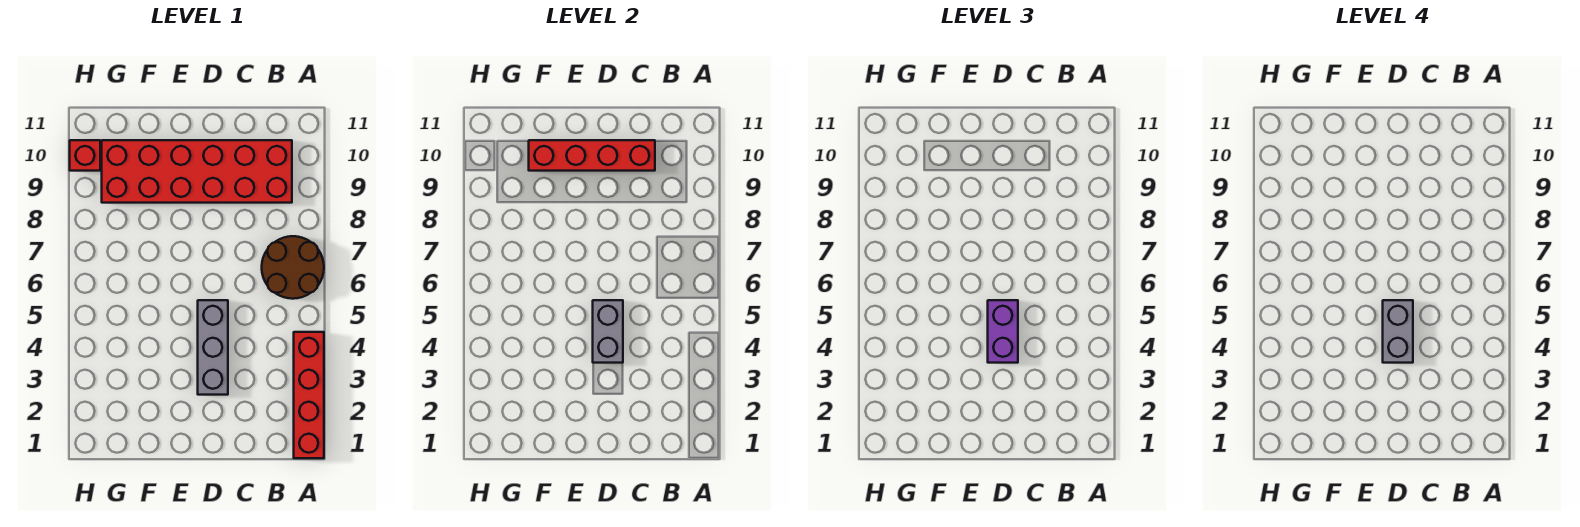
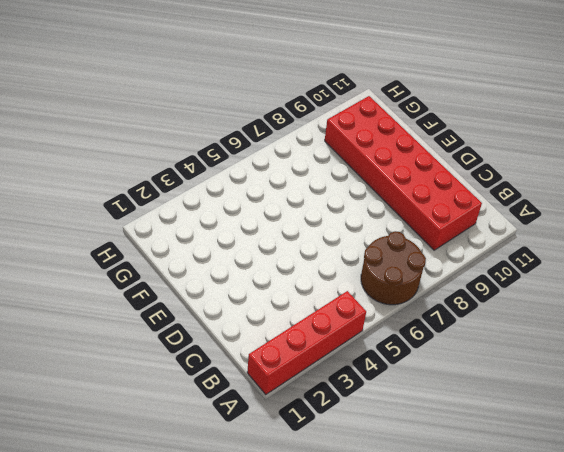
none -> grey 1x3 brick [198,300,228,395]
none -> red 1x1 brick [70,140,100,171]

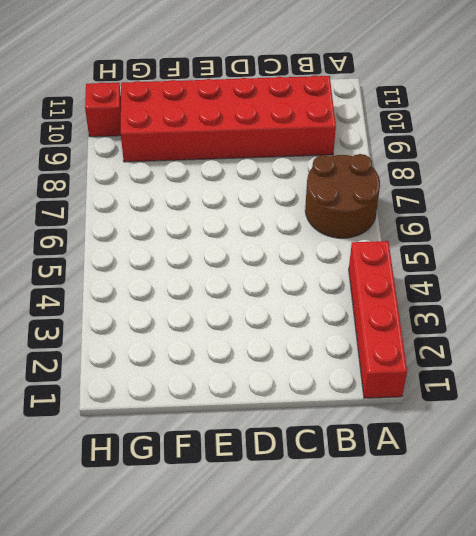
none -> grey 1x3 brick [198,300,228,395]
none -> red 1x4 brick [529,140,655,171]

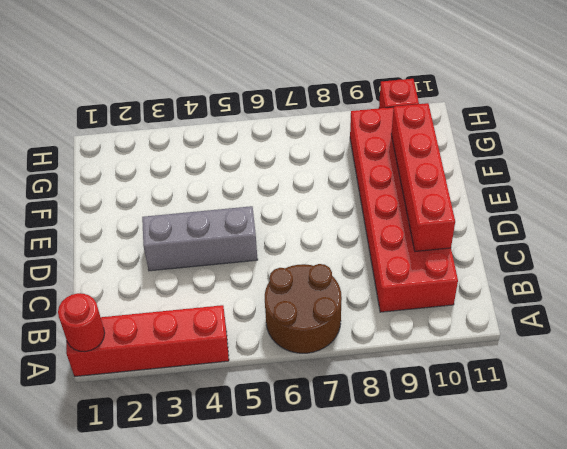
red 1x1 round brick [58,293,105,352] -> none
none -> grey 1x2 brick [593,300,623,363]
none -> purple 1x2 brick [988,300,1018,363]

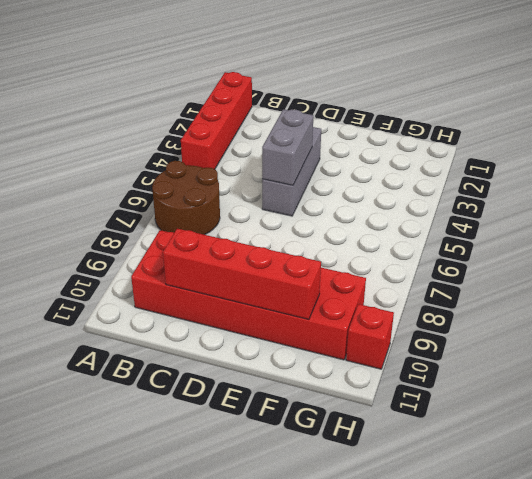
none -> purple 1x2 brick [988,300,1018,363]
none -> grey 1x2 brick [1383,300,1413,363]

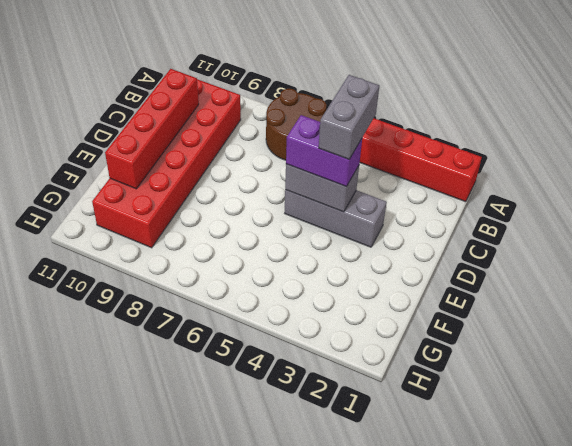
grey 1x2 brick [319,75,379,159] -> grey 1x2 brick turned to [1383,300,1413,363]
none -> red 1x1 brick [70,140,100,171]

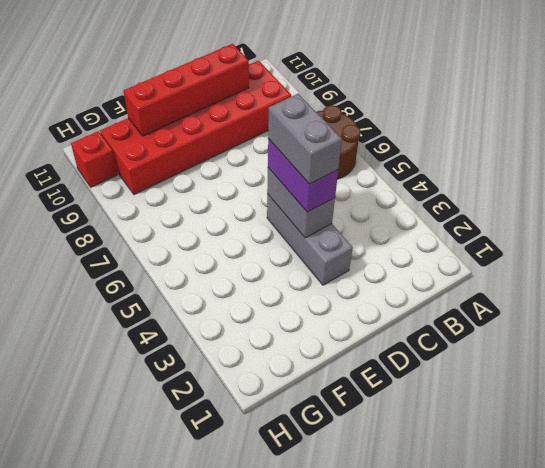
none -> red 1x4 brick [294,332,324,458]

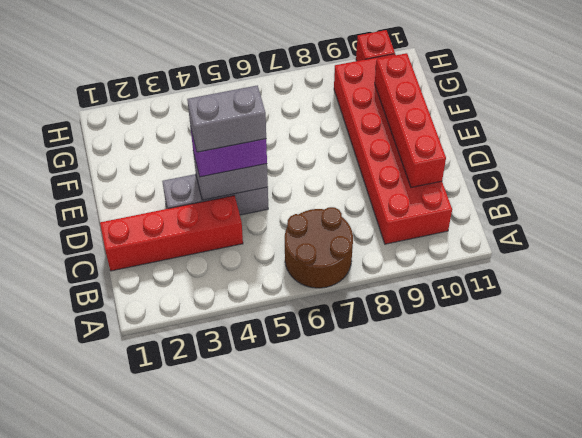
red 1x4 brick [100,196,243,271] -> red 1x4 brick moved to [294,332,324,458]

